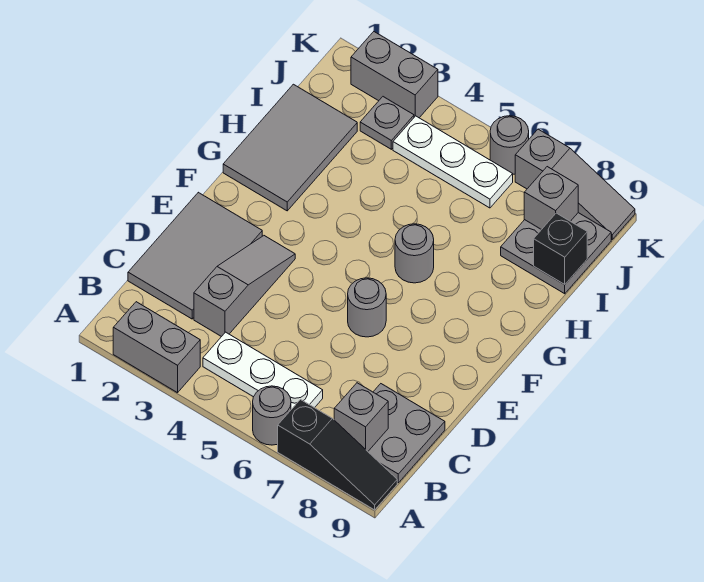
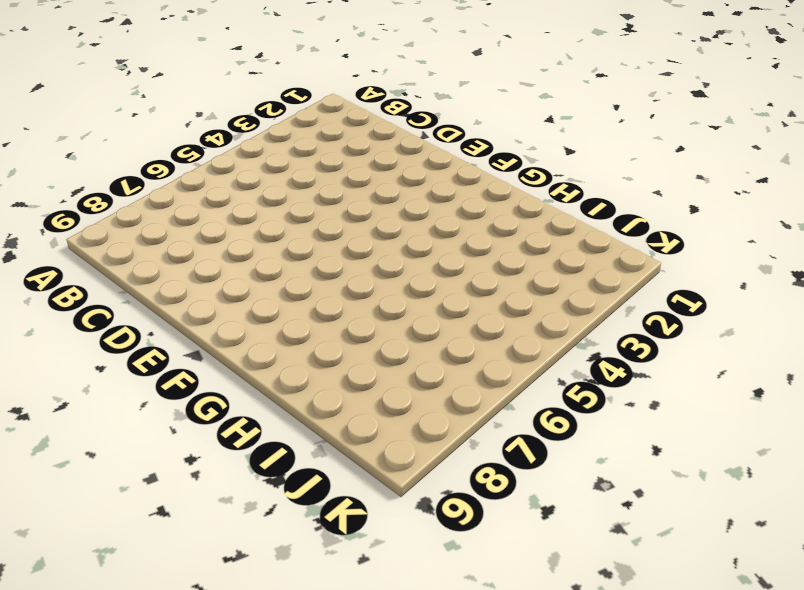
none -> grey 1x2 brick [113,302,200,393]
none -> grey 1x1 round brick [253,386,291,445]
none -> black 1x3 slope [278,400,397,510]

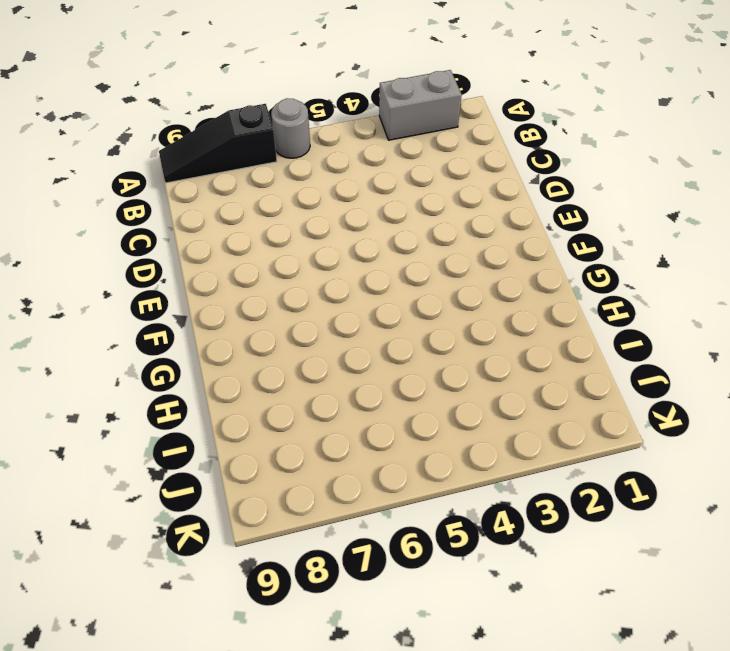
none -> white 1x3 plate [203,332,323,409]
none -> grey 2x2 plate [368,384,445,483]
none -> grey 2x3 tile [128,192,262,319]

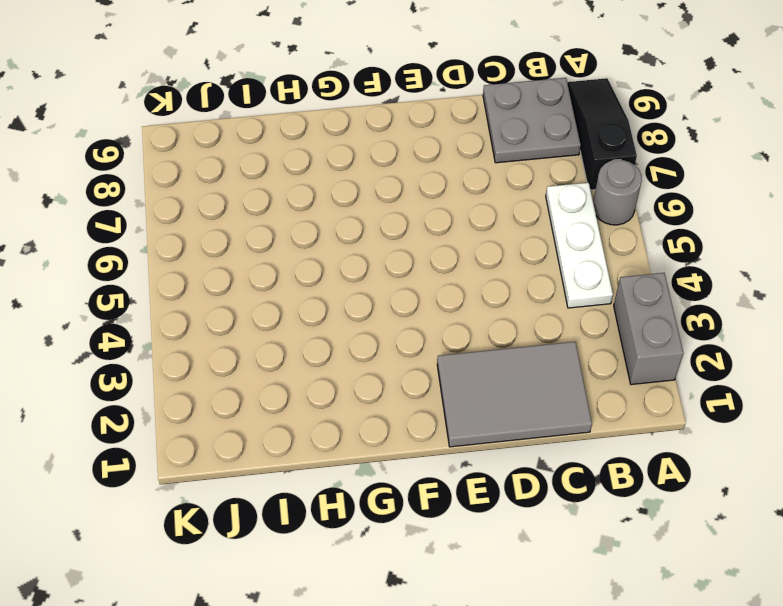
none -> grey 1x3 slope [194,236,295,337]
none -> grey 1x1 round brick [348,278,386,337]
none -> grey 2x3 tile [223,84,357,211]

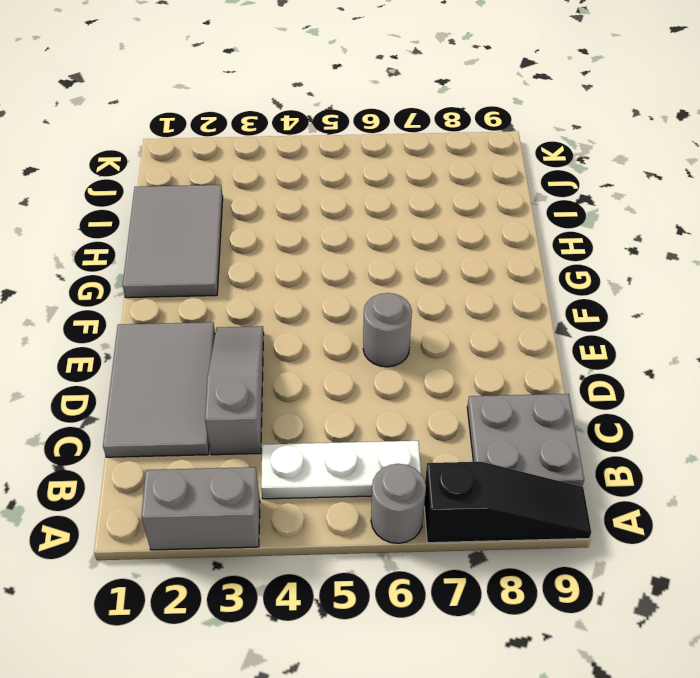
none -> grey 1x1 round brick [395,224,434,283]
none -> grey 2x2 plate [501,213,611,294]
none -> grey 1x1 plate [360,97,414,149]

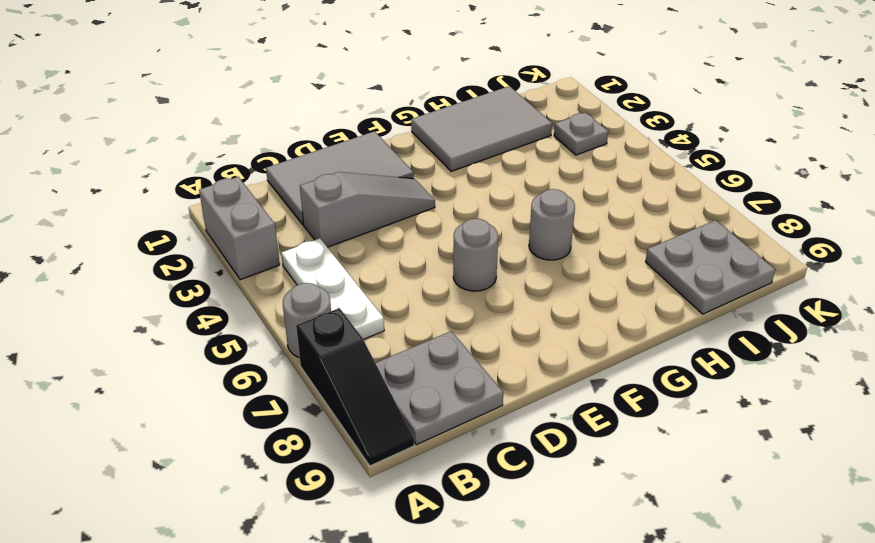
none -> white 1x3 plate [393,116,513,208]
none -> grey 1x2 brick [351,32,438,118]
none -> grey 1x1 round brick [490,116,529,174]

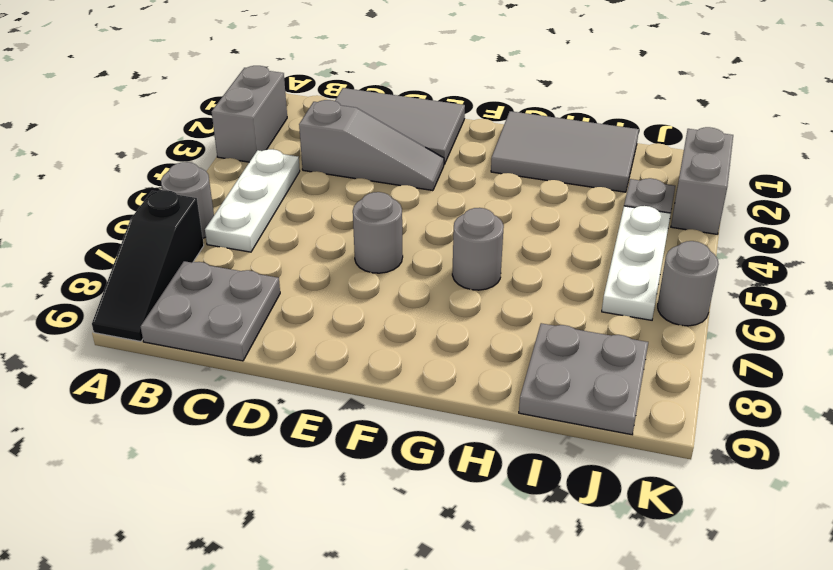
none -> grey 1x3 slope [515,129,635,239]
none -> grey 1x1 brick [334,383,388,451]
none -> black 1x1 brick [534,213,587,284]

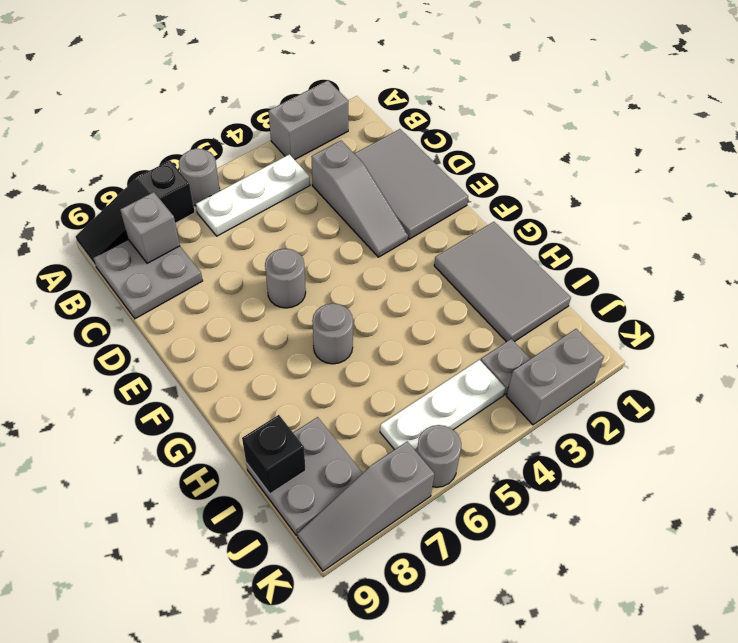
none -> grey 1x1 brick [524,167,578,230]

